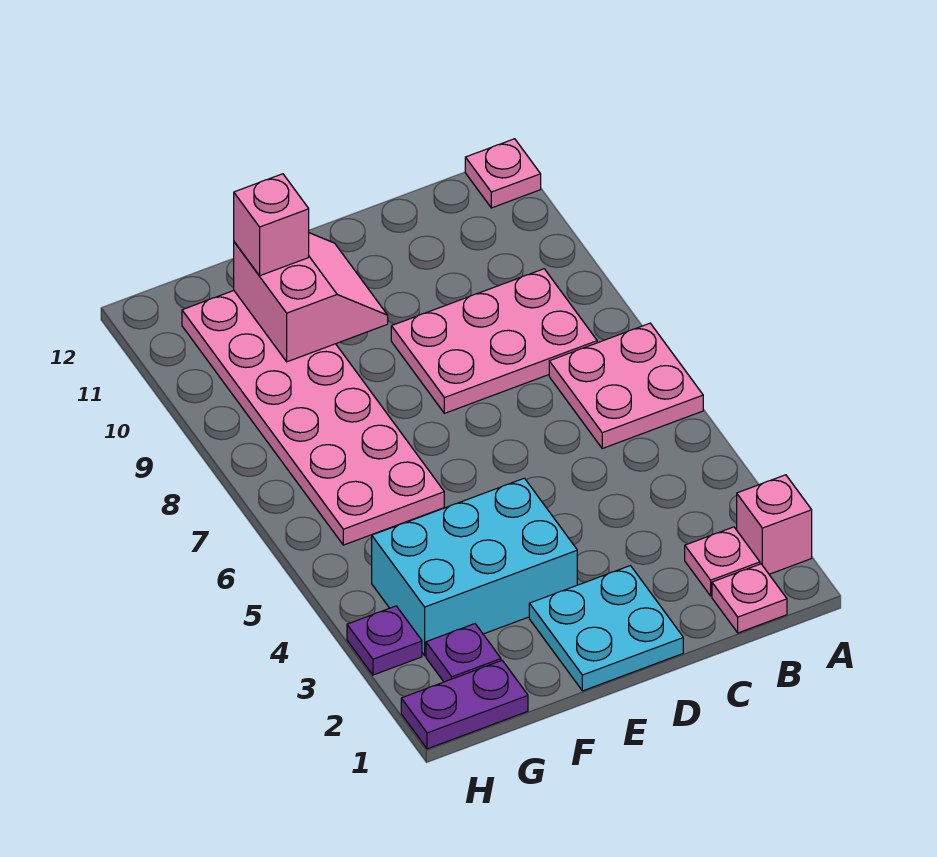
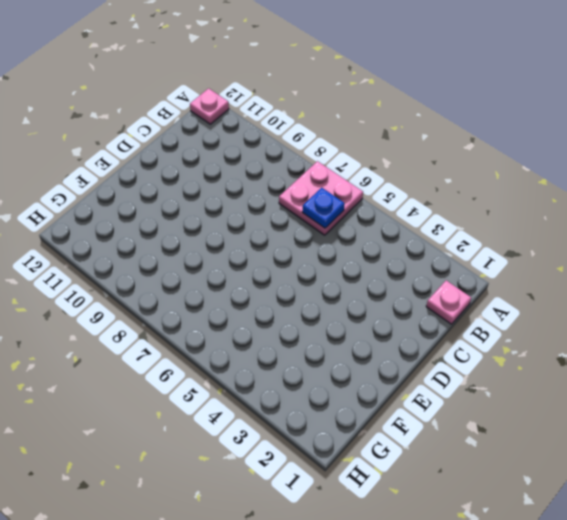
blue 1x1 plate [302,188,345,228] -> none
none -> pink 1x1 brick [737,475,812,574]
none -> pink 1x1 plate [685,527,760,596]
none -> pink 2x3 plate [391,269,597,413]

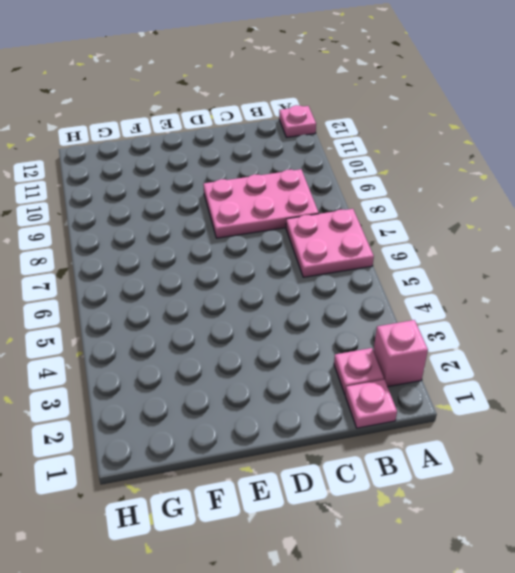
none -> cyan 2x2 plate [529,566,683,691]
none -> cyan 2x3 brick [372,478,577,656]
none -> pink 2x6 plate [182,291,444,545]

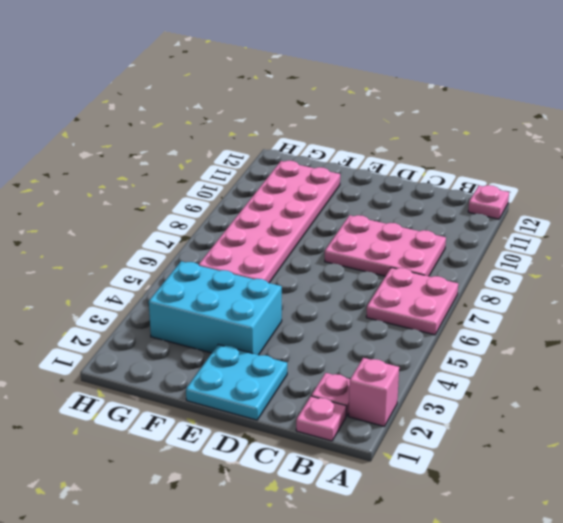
none -> purple 1x2 plate [401,661,528,749]
none -> purple 1x1 plate [426,624,501,682]
none -> purple 1x1 plate [347,606,422,675]

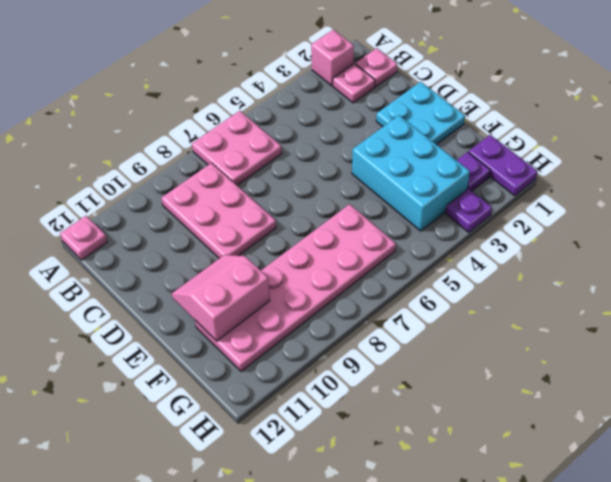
none -> pink 1x1 brick [234,174,309,276]

